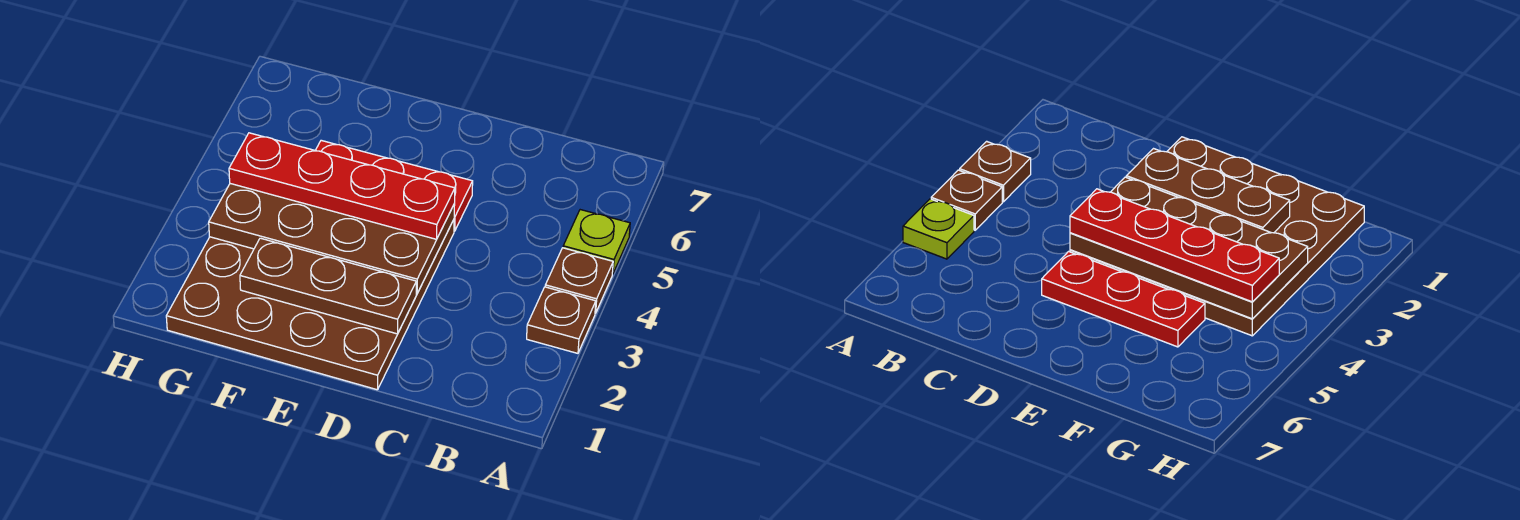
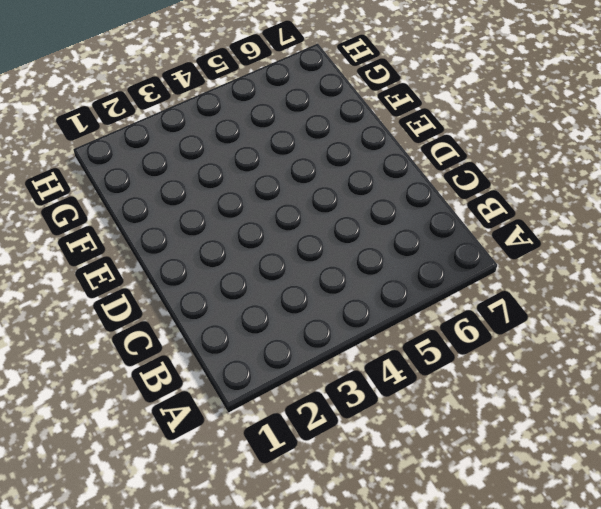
none -> brown 1x1 plate [527,287,596,353]
none -> brown 1x1 plate [545,248,613,313]

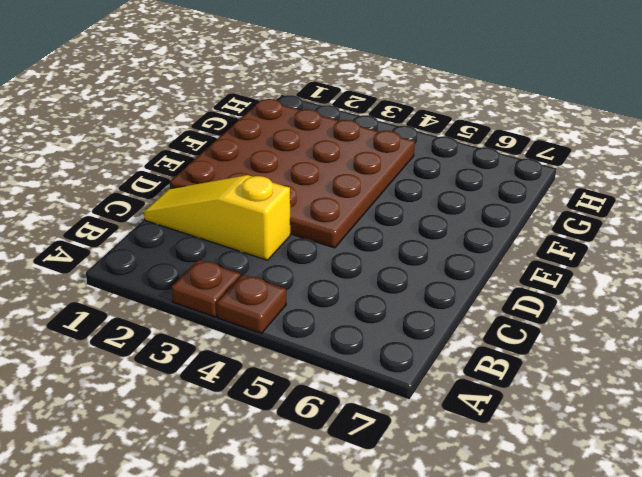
yellow 1x3 slope [144,175,290,260] -> none
none -> lime 1x1 plate [563,210,630,274]
none -> red 1x3 plate [316,140,473,231]

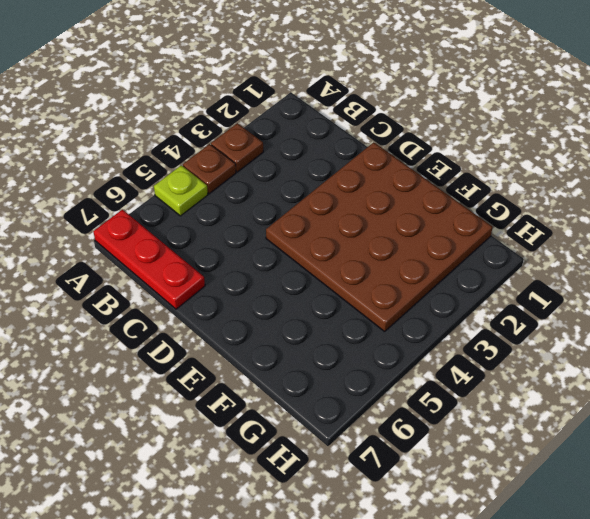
red 1x3 plate [93,210,205,309] -> red 1x3 plate moved to [316,140,473,231]
none -> brown 1x3 plate [240,238,416,334]
none -> brown 2x4 plate [209,184,455,294]

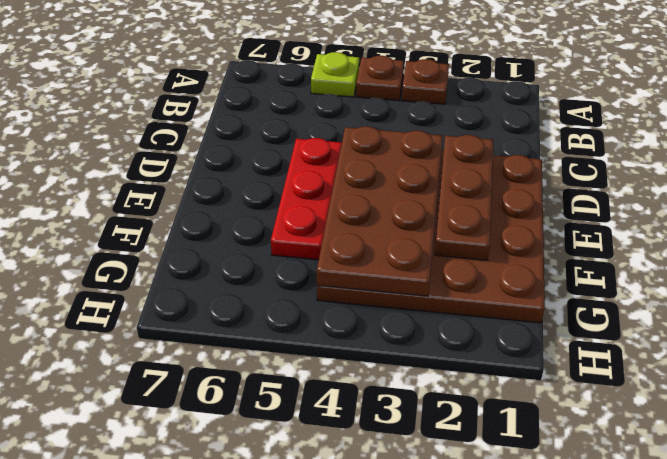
none -> red 1x4 plate [229,133,455,239]

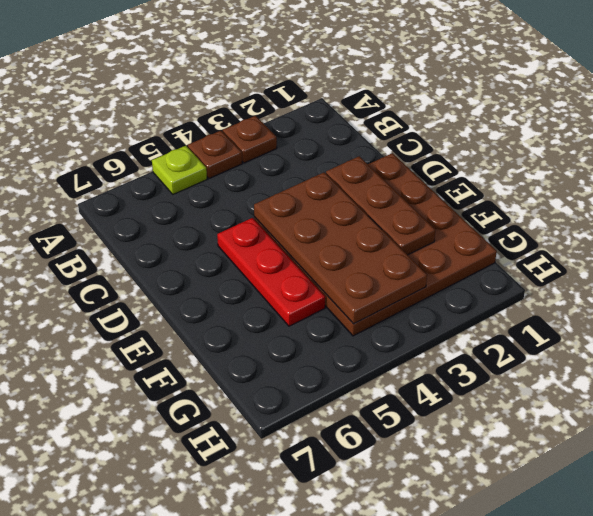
none -> red 1x4 plate [229,133,455,239]

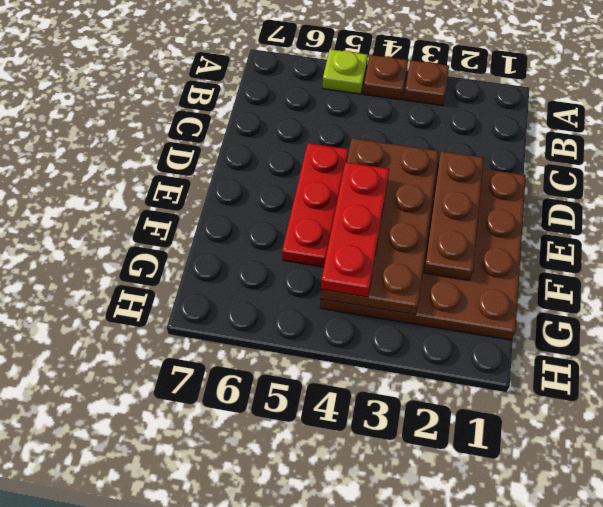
red 1x3 plate [321,162,389,297] -> red 1x4 plate [229,133,455,239]

